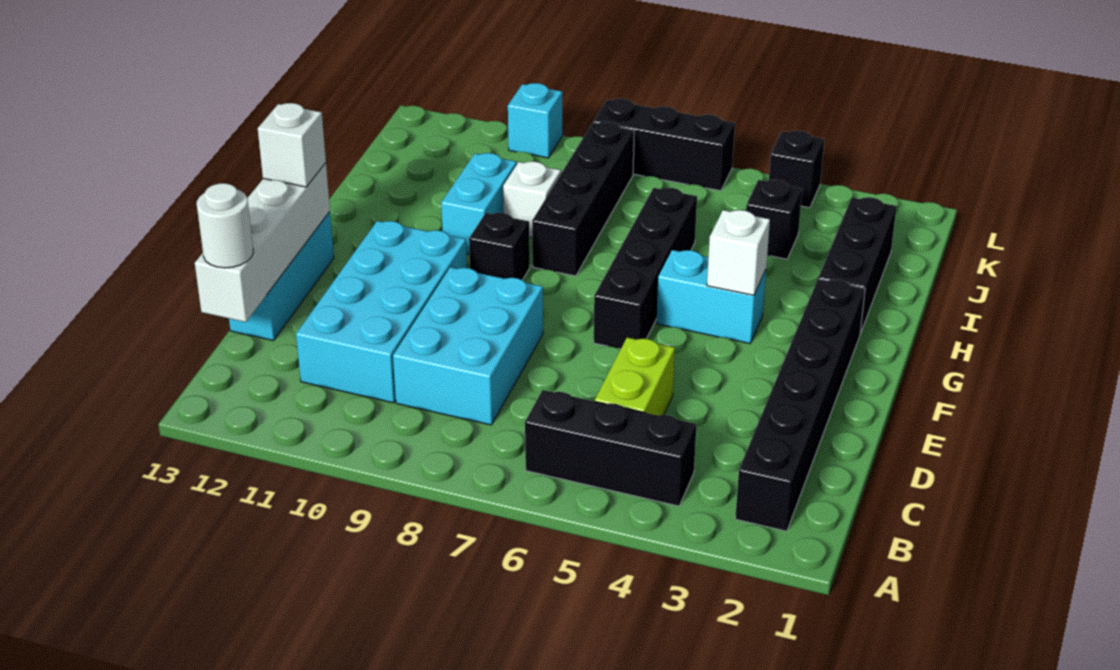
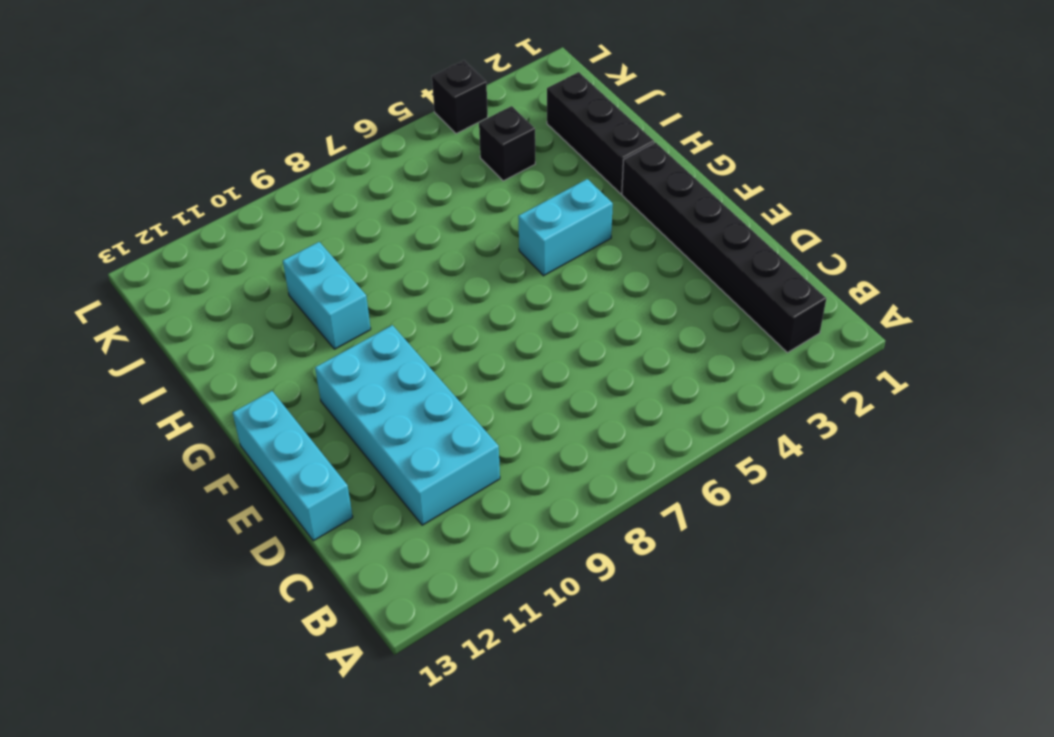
none -> black 1x3 brick [525,390,696,506]
none -> lime 1x2 brick [595,337,675,415]
none -> cyan 2x3 brick [393,267,543,425]

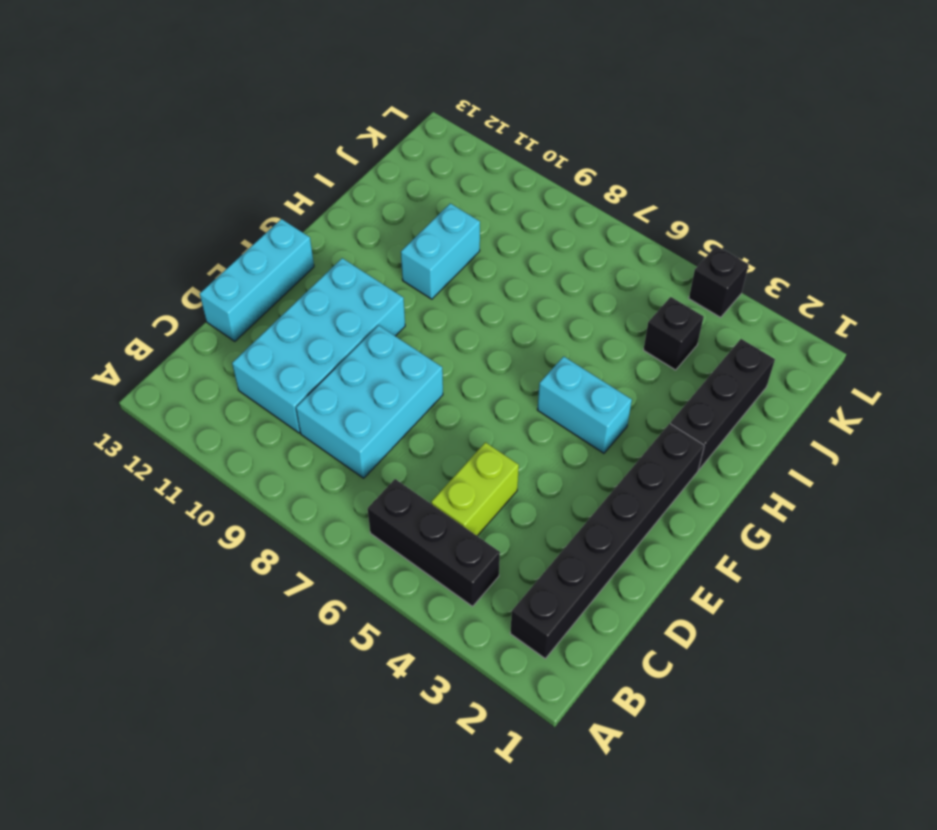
none -> black 1x4 brick [594,188,697,349]
none -> black 1x1 brick [469,213,530,280]
none -> black 1x4 brick [532,122,634,276]

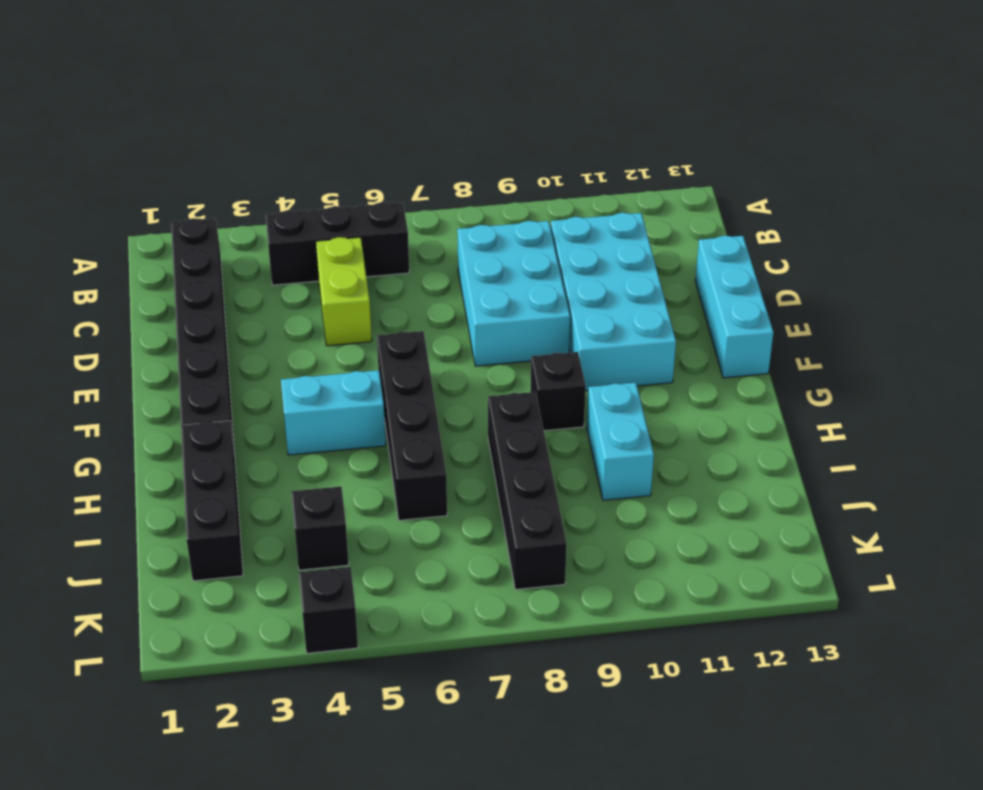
none -> white 1x1 brick [503,161,561,237]
none -> black 1x3 brick [593,99,735,191]
none -> cyan 1x1 brick [508,83,562,158]

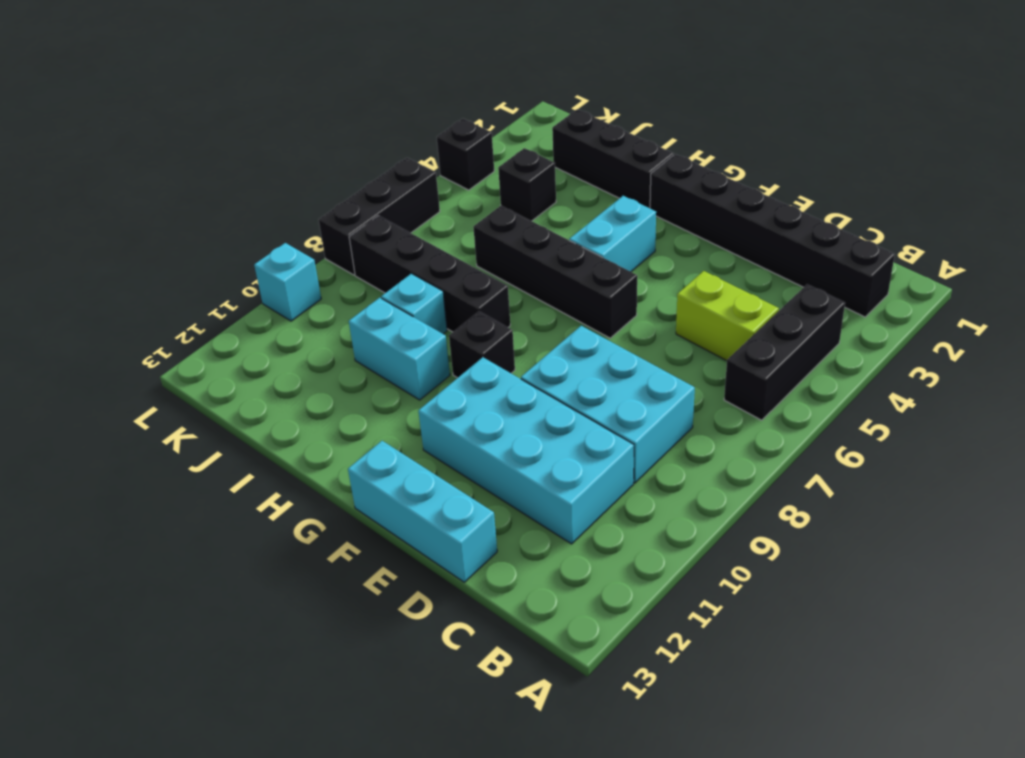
cyan 1x1 brick [381,274,447,334] -> white 1x1 brick [503,161,561,237]
none -> white 1x4 brick [195,163,330,322]
none -> white 1x1 brick [707,210,770,295]
none -> white 1x1 round brick [197,183,253,268]

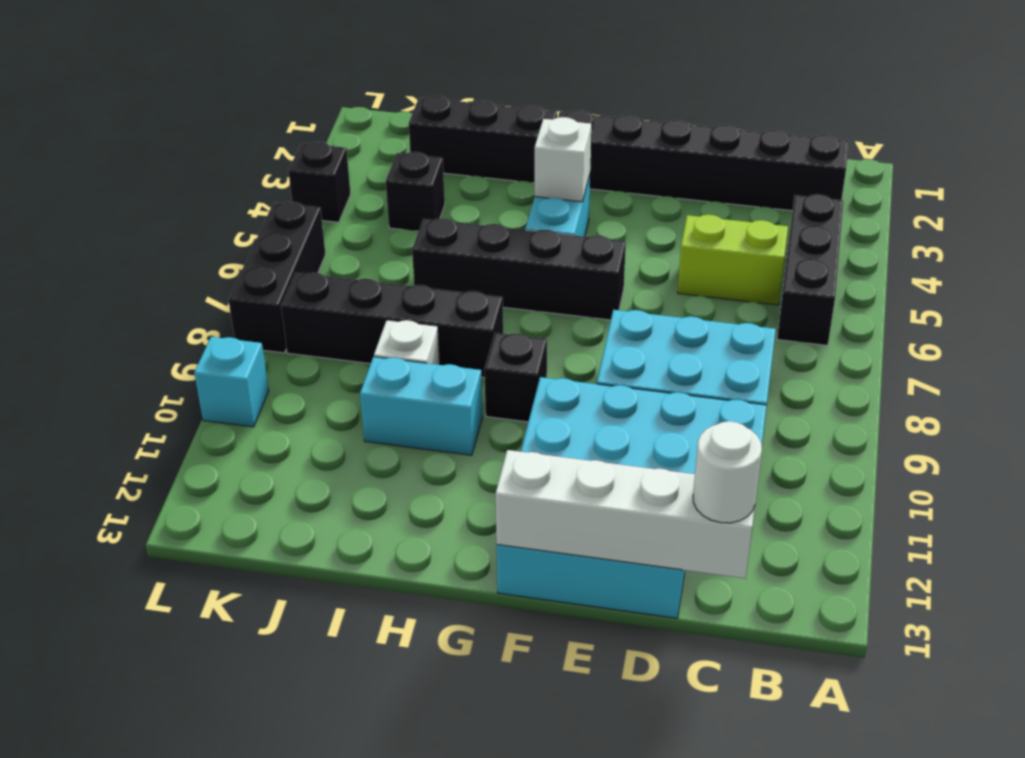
none -> white 1x1 brick [258,103,326,187]

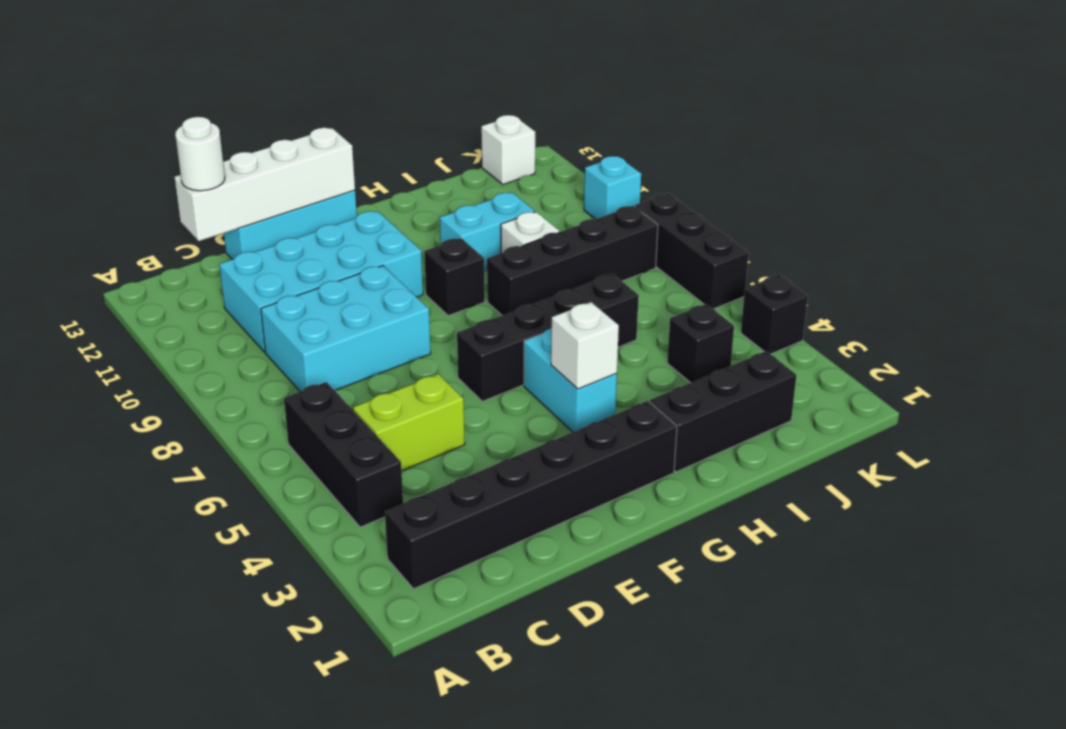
white 1x1 brick [481,115,535,184] -> white 1x1 brick moved to [258,103,326,187]

